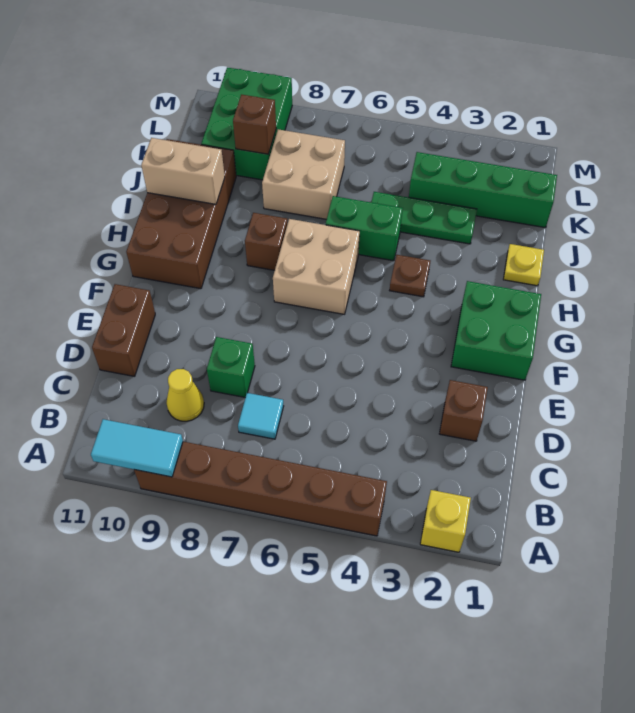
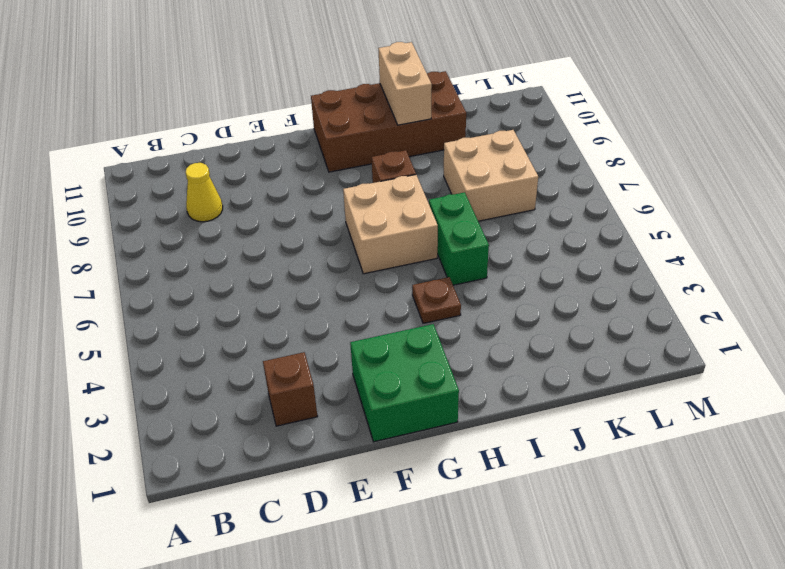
none -> yellow 1x1 brick [420,490,471,552]
none -> brown 1x6 brick [134,442,387,536]
none -> cyan 1x1 tile [238,393,284,439]

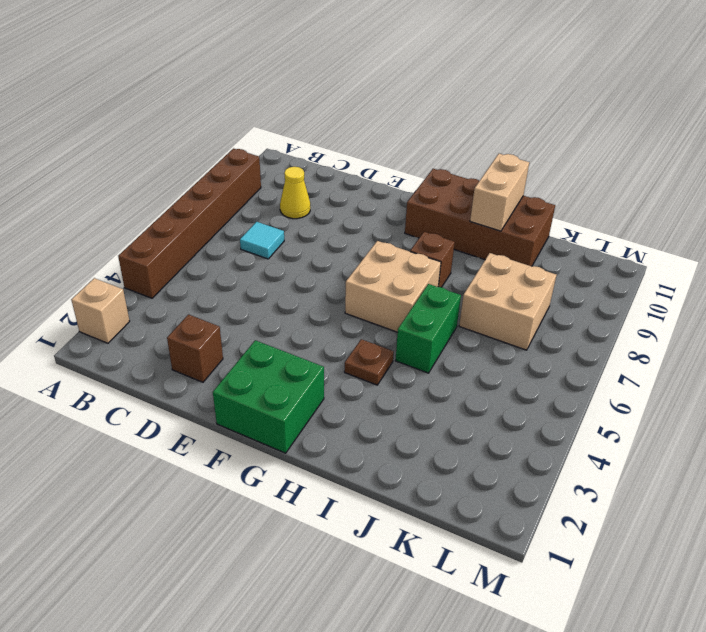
tan 1x1 brick [71,278,130,343] -> yellow 1x1 brick [420,490,471,552]
none -> green 1x1 brick [207,337,255,398]
none -> brown 1x2 brick [92,284,155,376]
none -> yellow 1x1 plate [503,244,544,286]

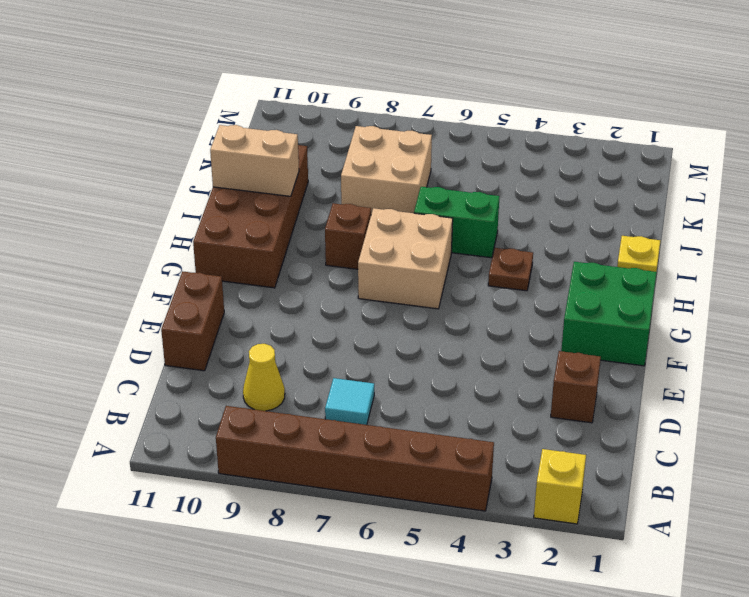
none -> green 1x1 brick [207,337,255,398]
none -> green 1x3 plate [371,192,477,244]
none -> green 1x4 brick [409,152,557,228]

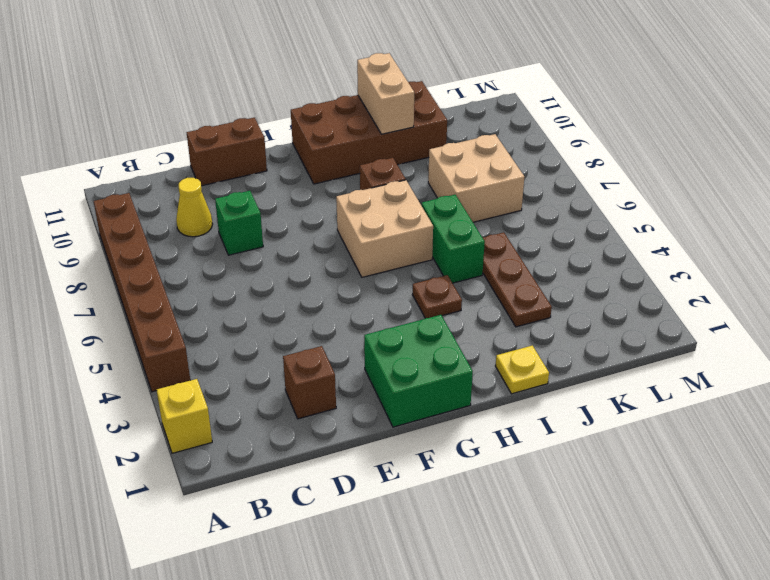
brown 1x3 plate [483,232,552,327] -> green 1x3 plate [371,192,477,244]
none -> cyan 1x1 tile [238,393,284,439]
none -> green 1x4 brick [409,152,557,228]
none -> green 2x3 brick [201,67,292,180]

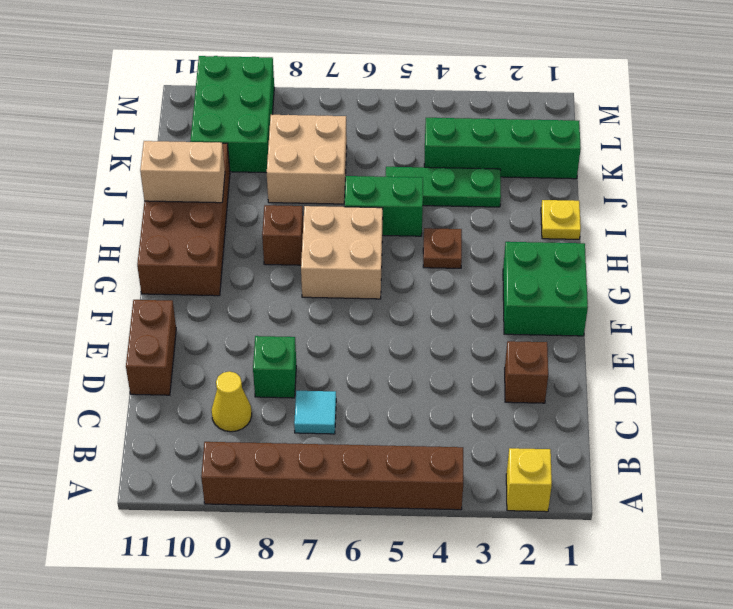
none -> cyan 1x2 tile [91,419,183,477]
none -> brown 1x1 brick [233,95,276,154]

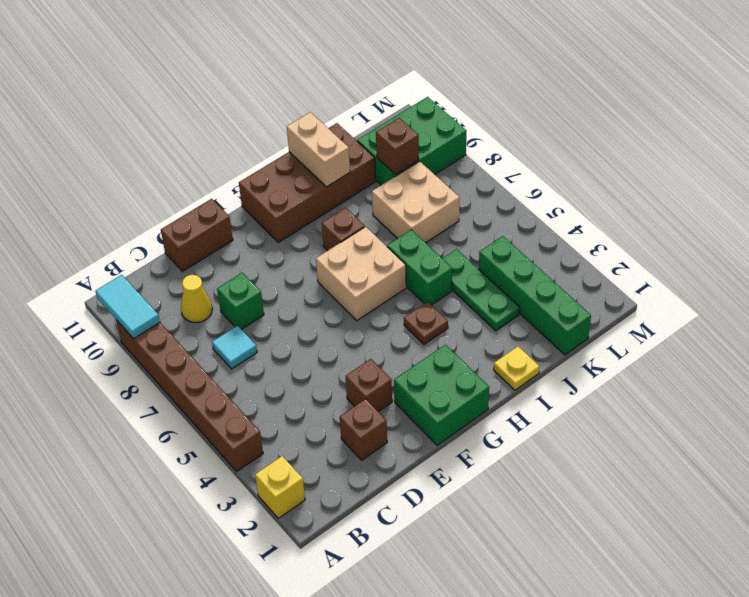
brown 1x1 brick [345,359,392,412] -> none

